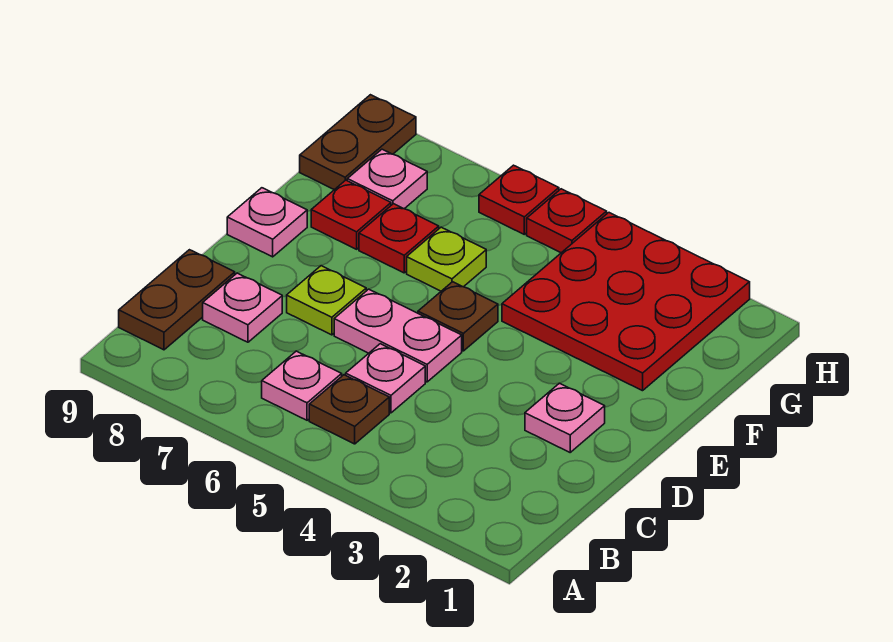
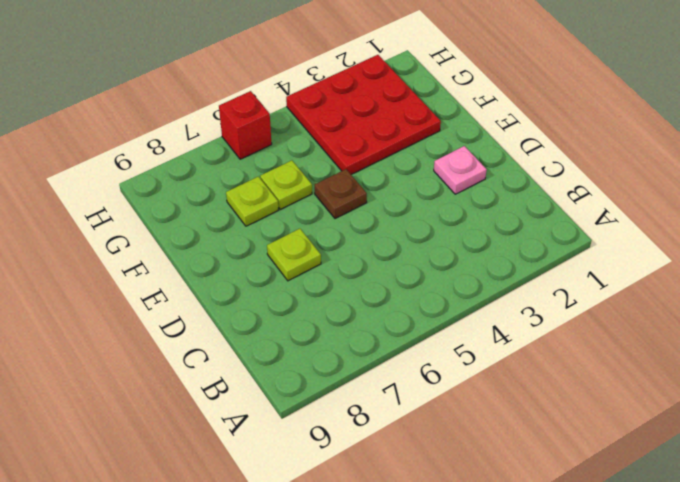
lime 1x1 plate [226,177,278,226] -> red 1x1 plate [359,204,439,273]
red 1x1 brick [219,91,272,159] -> red 1x1 plate [479,165,559,234]
none -> brown 1x1 plate [309,375,389,444]
none -> pink 1x1 plate [262,351,342,420]
none -> brown 1x2 plate [119,250,235,350]

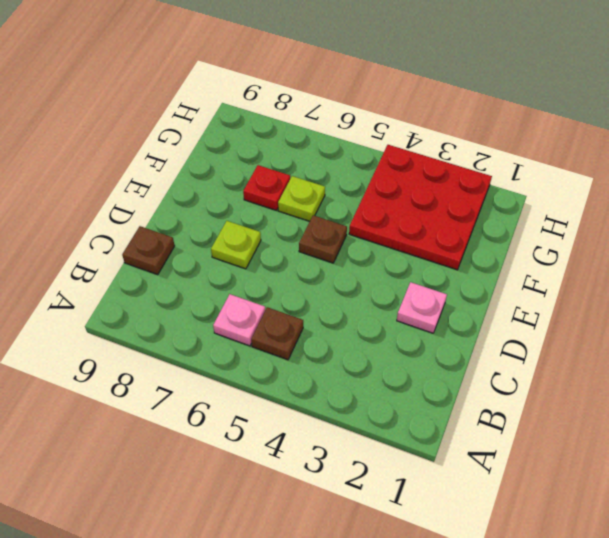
brown 1x1 plate [122,226,175,275] -> brown 1x2 plate [119,250,235,350]
none -> pink 1x1 plate [346,344,425,413]
none -> pink 1x1 plate [203,273,282,342]
none -> pink 1x2 plate [334,289,462,382]

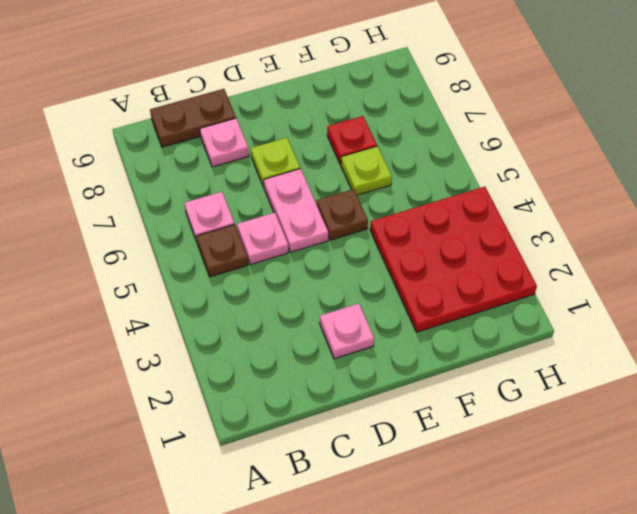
none -> pink 1x1 plate [227,188,307,257]
none -> red 1x1 plate [311,180,391,249]
none -> pink 1x1 plate [347,149,427,209]

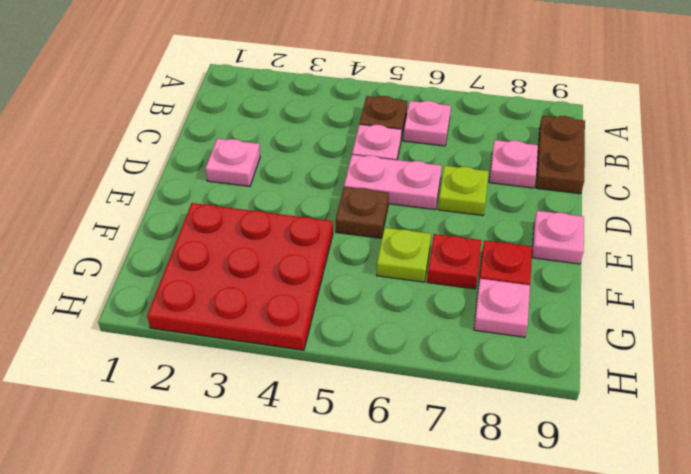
none -> brown 1x2 plate [300,95,416,190]
none -> red 1x1 plate [527,189,607,253]
none -> red 1x1 plate [479,165,559,234]

